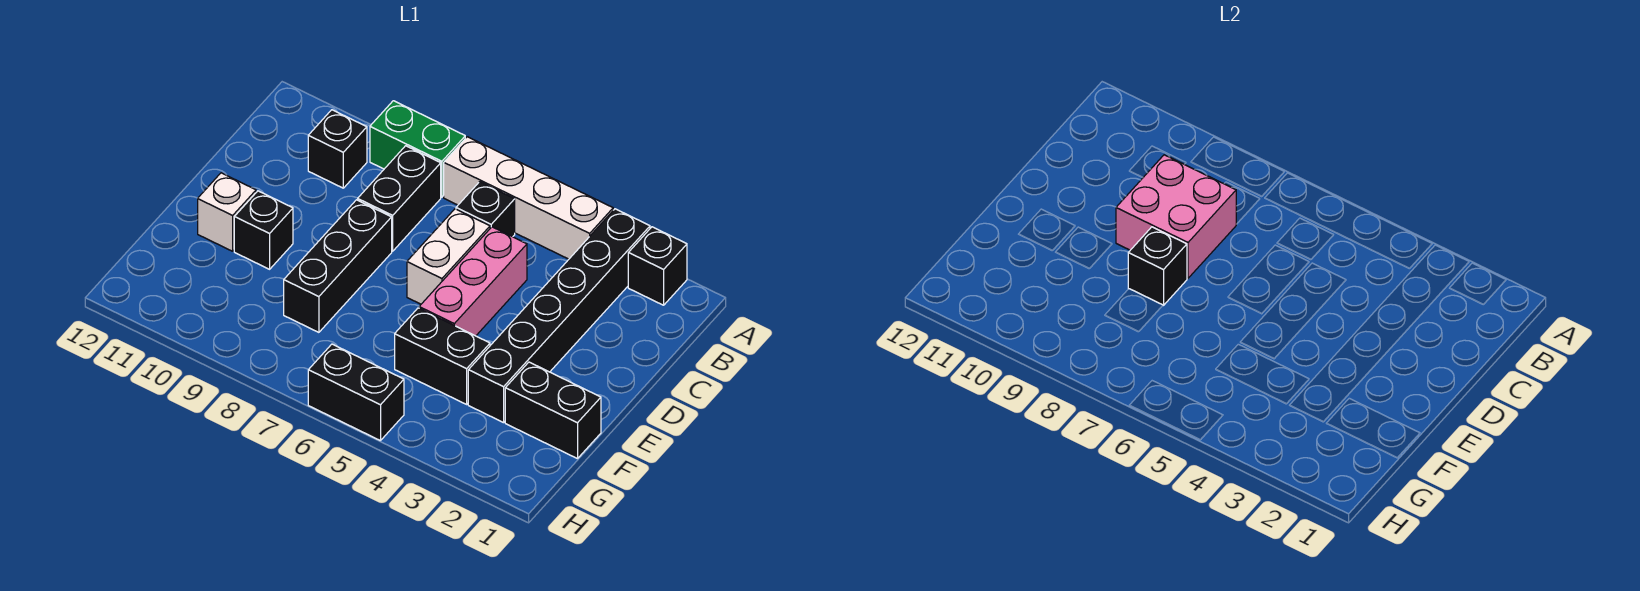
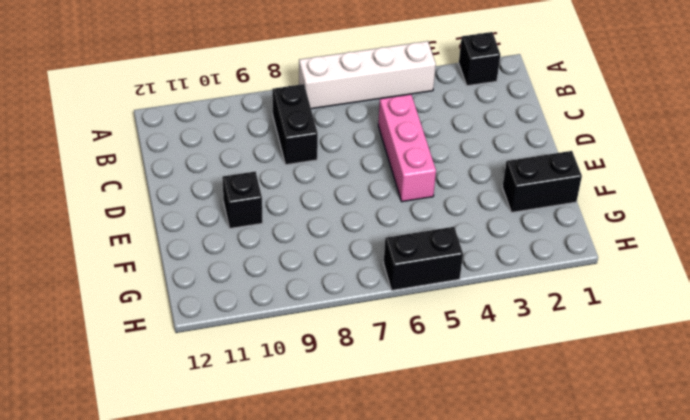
none -> black 1x6 brick [468,209,650,423]
none -> green 1x2 brick [370,101,465,197]
none -> black 1x1 brick [456,182,515,237]

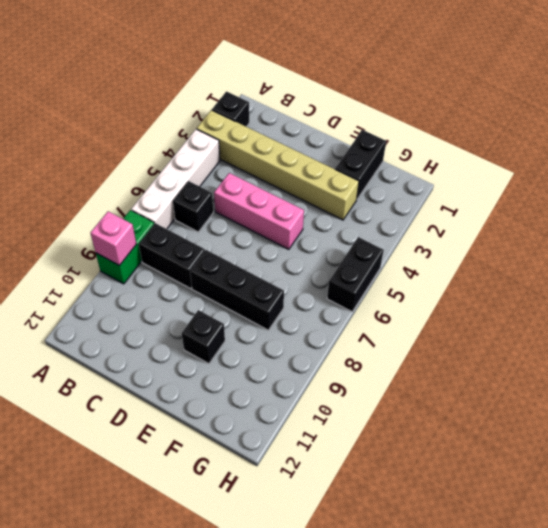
tan 1x6 brick [197,110,359,220] -> black 1x6 brick [468,209,650,423]
pink 1x1 brick [90,211,136,266] -> none
none -> black 1x1 brick [308,110,367,188]
none -> white 1x2 brick [407,209,490,304]
none -> white 1x1 brick [198,173,256,251]

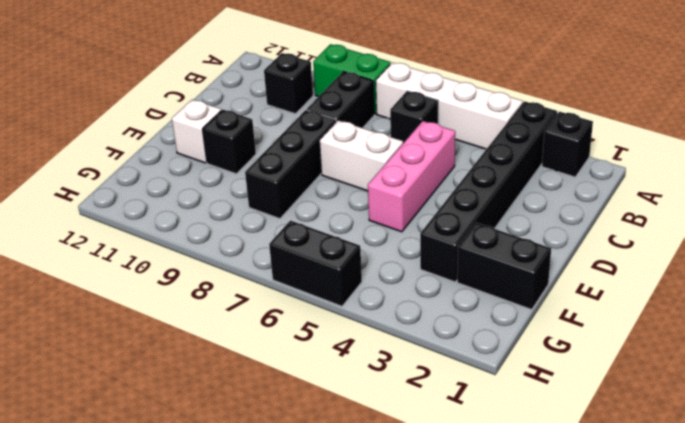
white 1x2 brick [319,120,403,191] -> white 1x2 brick turned to [407,209,490,304]
none -> black 1x2 brick [395,308,490,404]
none -> pink 2x2 brick [1116,155,1236,278]
none -> black 1x1 brick [1128,227,1187,305]

